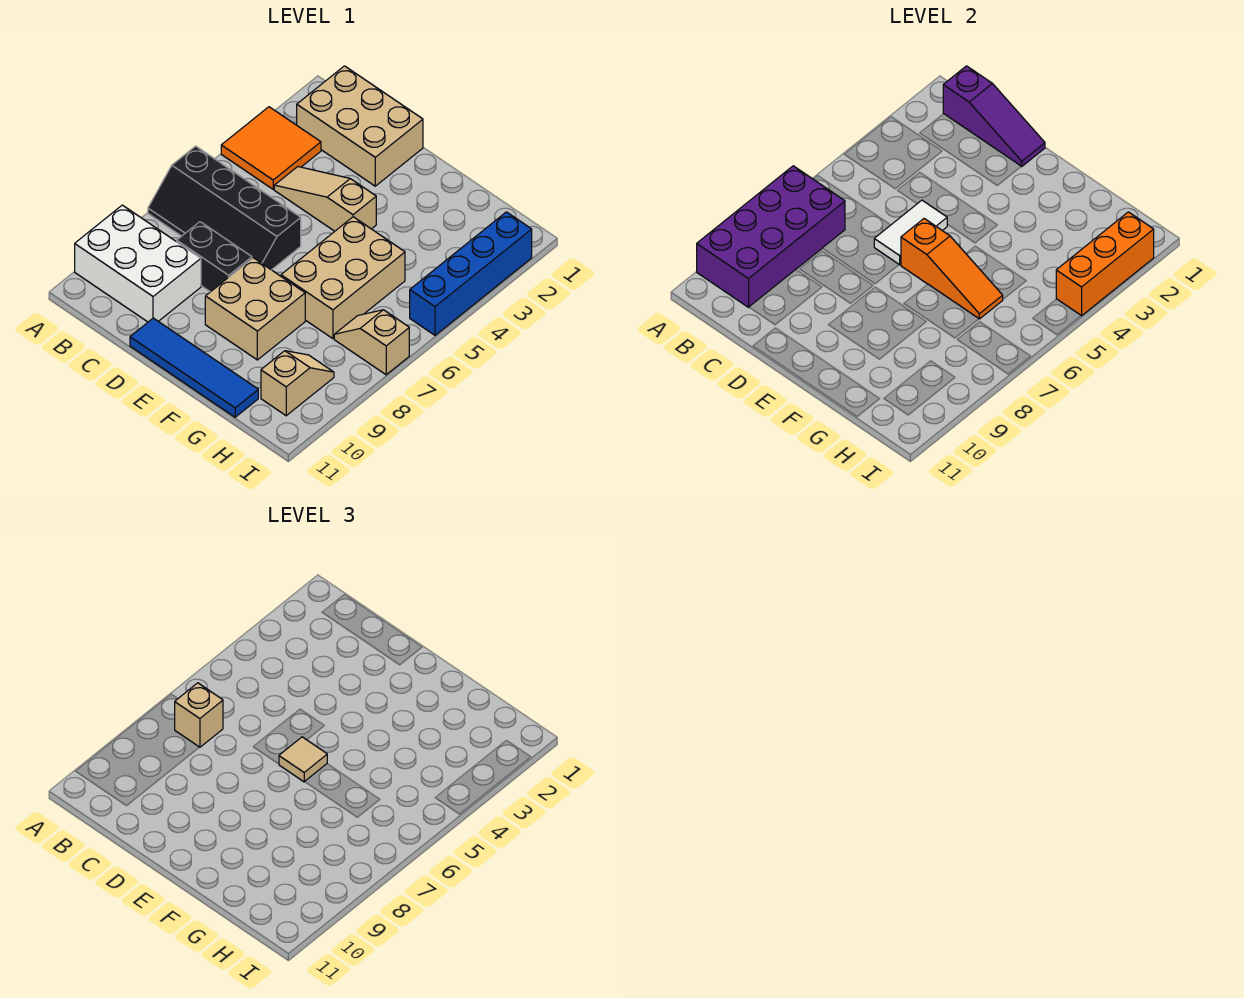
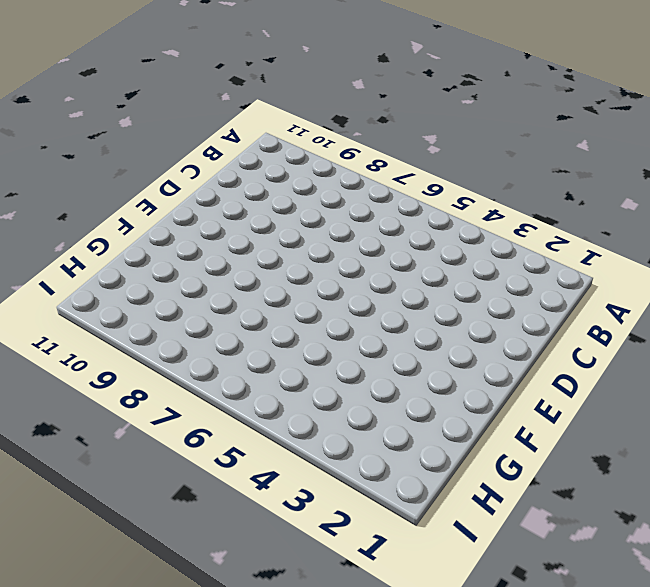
none -> orange 2x2 tile [221,107,321,189]
none -> black 2x4 slope [148,146,301,270]
none -> white 2x3 brick [75,205,201,322]

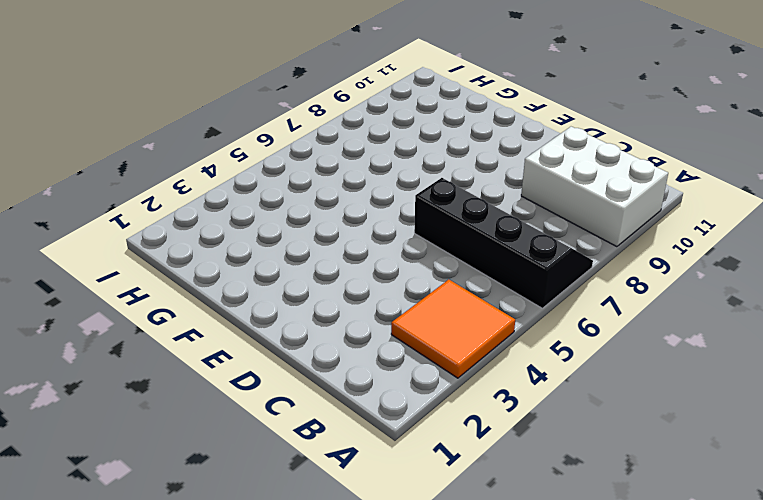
none -> tan 2x3 brick [297,66,423,186]
none -> tan 1x3 slope [274,167,376,231]
none -> black 1x2 brick [177,222,252,292]

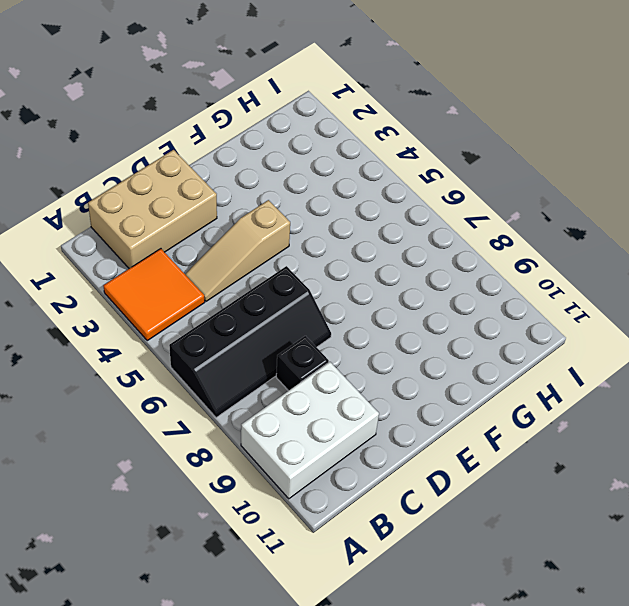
black 1x1 brick [276,336,329,391] -> black 1x2 brick [177,222,252,292]
none -> blue 1x4 tile [130,318,258,417]
none -> tan 2x2 brick [205,258,305,360]
none -> tan 2x3 brick [281,217,405,339]

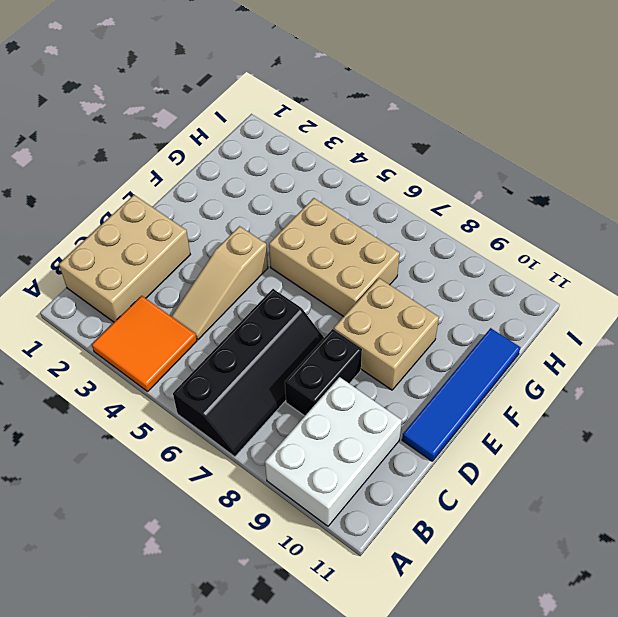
none -> tan 1x2 slope [334,310,409,375]
none -> tan 1x2 slope [261,351,334,416]
none -> blue 1x4 brick [410,212,532,335]

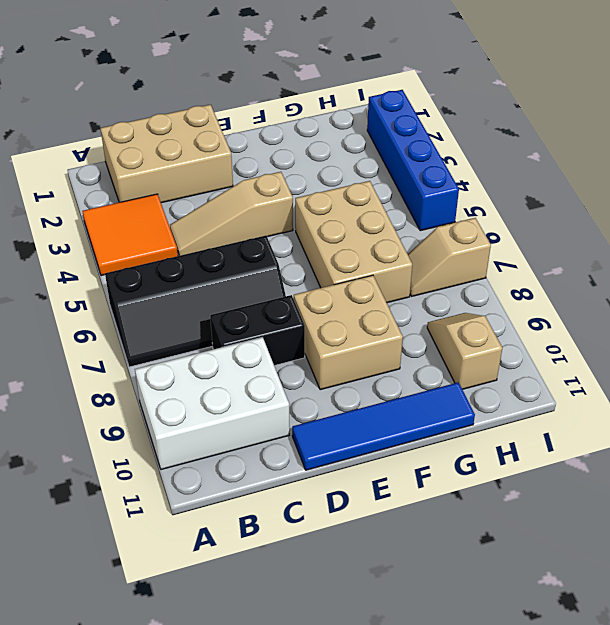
none -> purple 2x4 brick [697,166,845,307]
none -> purple 1x3 slope [943,66,1045,166]
none -> white 1x2 tile [874,200,947,265]

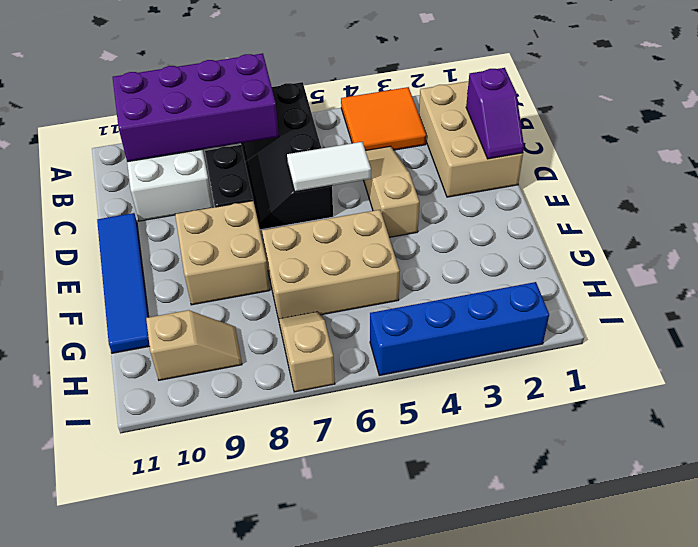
purple 1x2 slope [466,68,524,159] -> purple 1x3 slope [943,66,1045,166]
none -> orange 1x3 slope [901,219,1003,319]
none -> orange 1x3 brick [1056,212,1154,316]
none -> tan 1x1 brick [175,683,223,747]

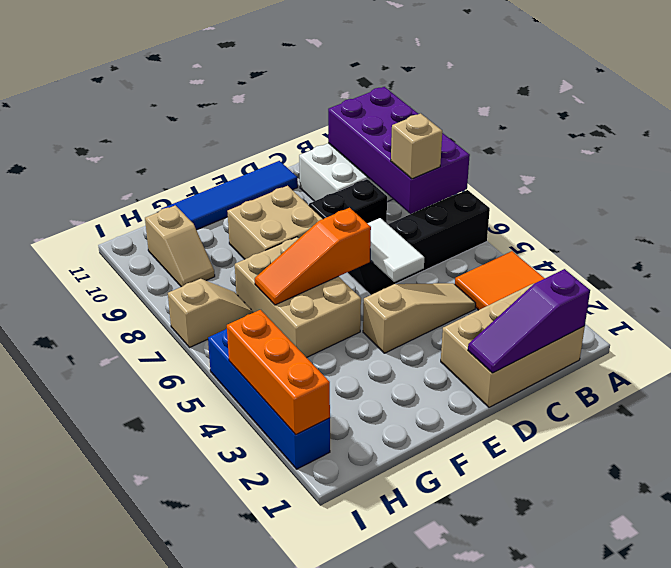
none -> tan 1x1 tile [279,737,327,782]

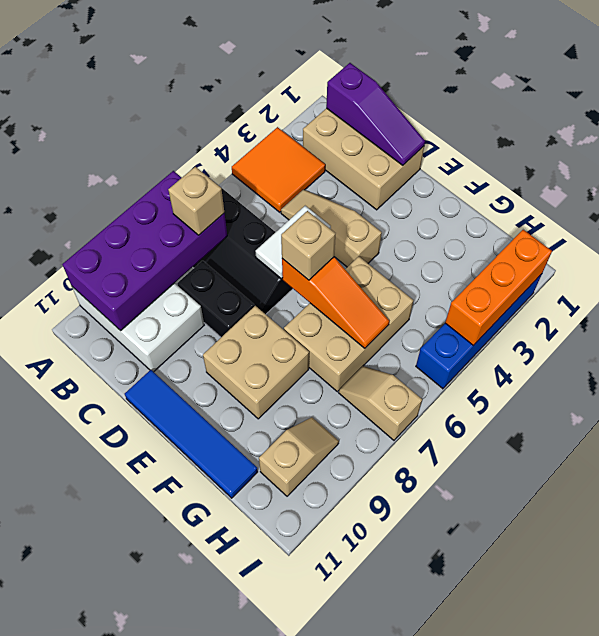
tan 1x1 brick [281,211,336,280] -> tan 1x1 tile [279,737,327,782]

